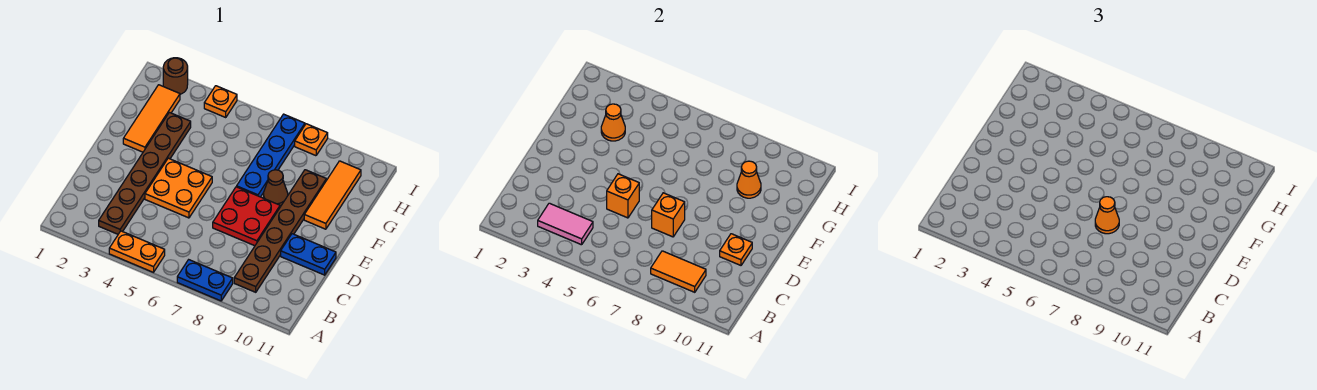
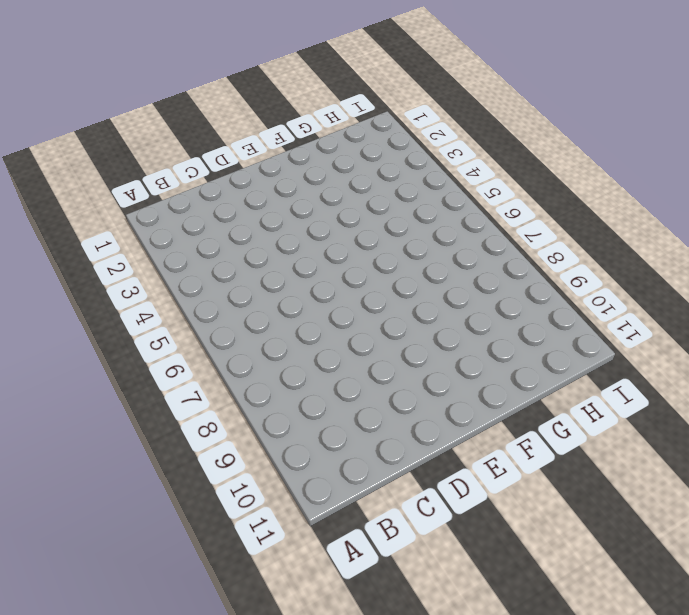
none -> orange 1x2 plate [109,231,165,272]
none -> blue 1x2 plate [177,260,233,301]
none -> brown 1x6 plate [99,112,191,234]

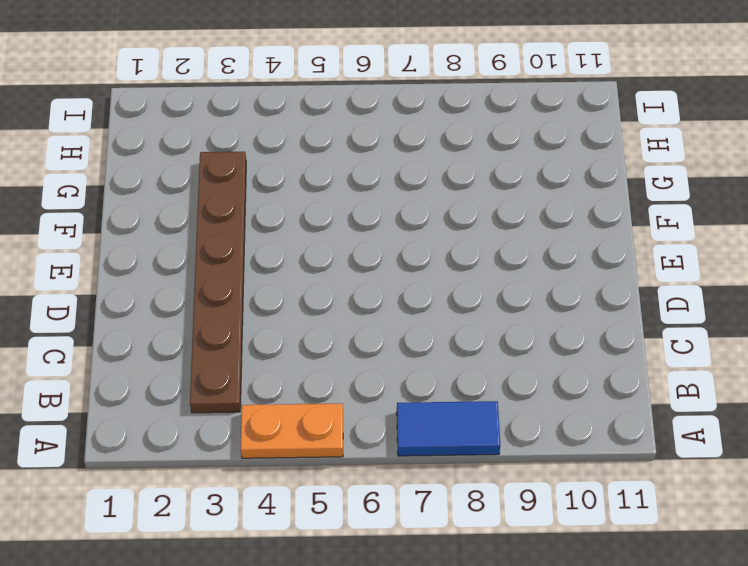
blue 1x2 tile [397,401,500,456] -> blue 1x2 plate [177,260,233,301]
none -> brown 1x6 plate [234,170,326,292]
none -> orange 2x2 plate [145,158,212,218]
none -> red 2x2 plate [213,187,280,246]

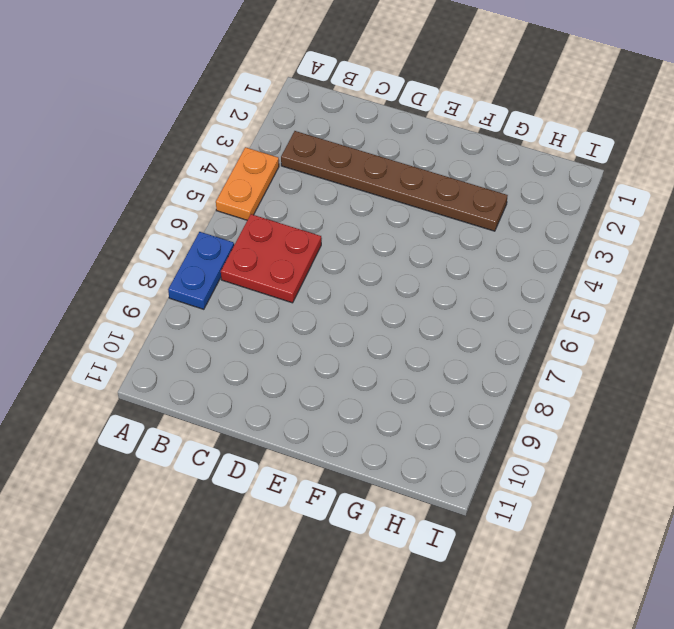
red 2x2 plate [221,214,321,303] -> red 2x2 plate moved to [213,187,280,246]
none -> brown 1x6 plate [234,170,326,292]
none -> orange 2x2 plate [145,158,212,218]
none -> blue 1x2 plate [281,234,336,275]

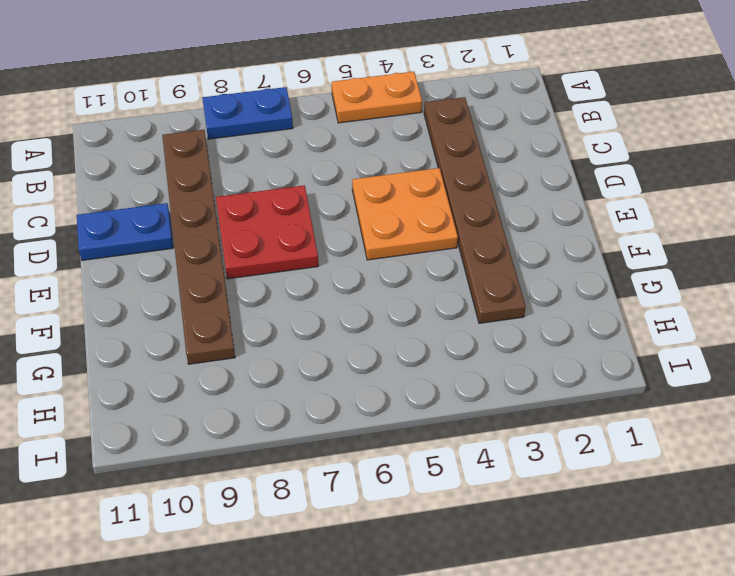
none -> orange 1x3 tile [123,85,180,152]
none -> blue 1x4 plate [237,114,305,197]
none -> brown 1x1 cone [264,170,288,206]

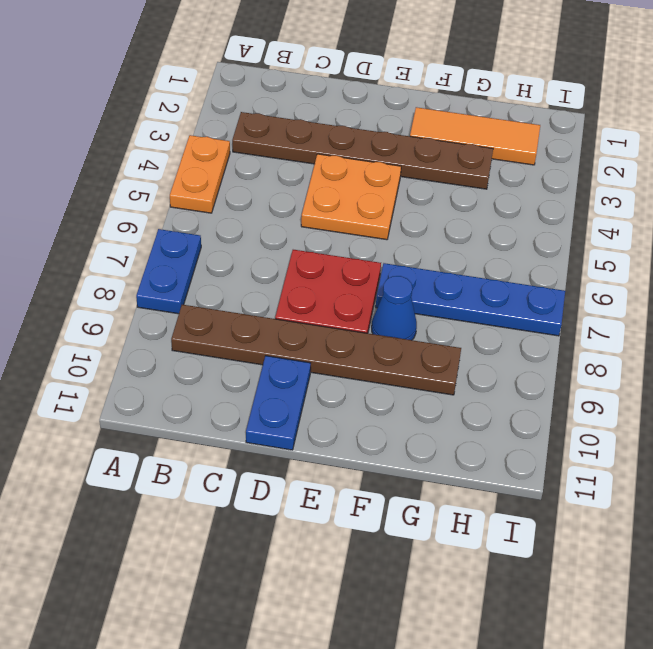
blue 1x1 cone [372,276,417,340] -> brown 1x1 cone [264,170,288,206]
none -> orange 1x3 tile [304,161,361,229]
none -> brown 1x1 round brick [163,58,188,94]
none -> orange 1x1 plate [204,86,237,117]

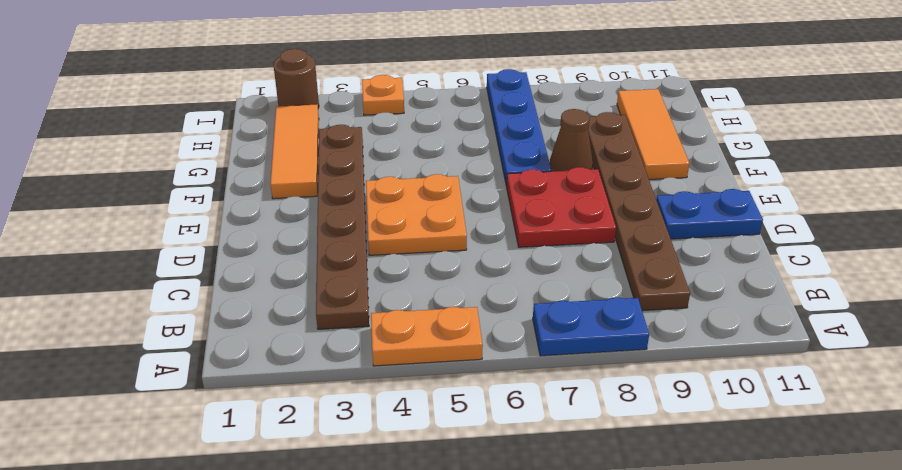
none -> orange 1x1 plate [295,124,328,156]
none -> pink 1x2 tile [538,203,593,245]
none -> orange 1x2 tile [651,251,706,292]

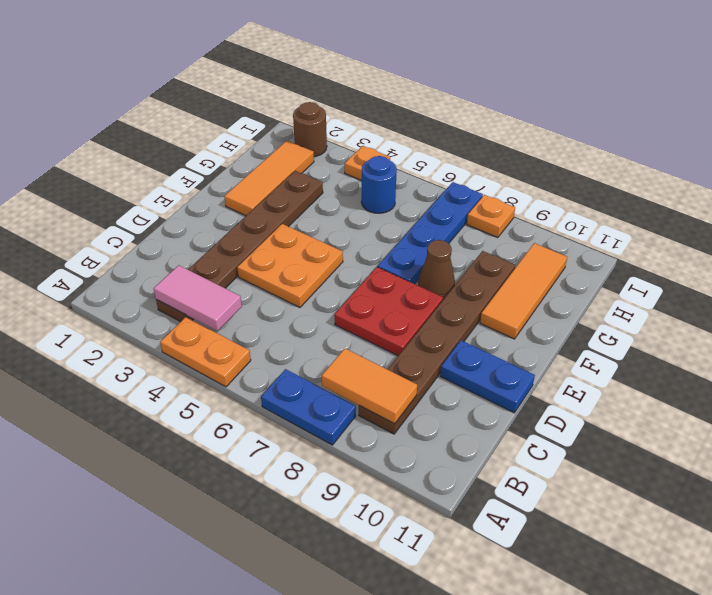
blue 1x1 round brick [361,156,397,213] -> none
none -> orange 1x1 brick [607,174,639,218]
none -> orange 1x1 brick [652,193,685,237]
none -> orange 1x1 plate [720,234,752,265]

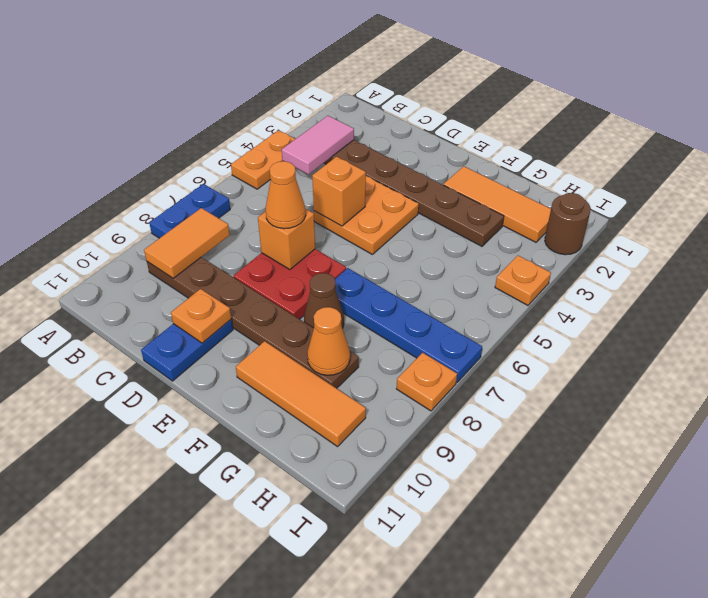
none -> orange 1x1 cone [601,104,625,141]

